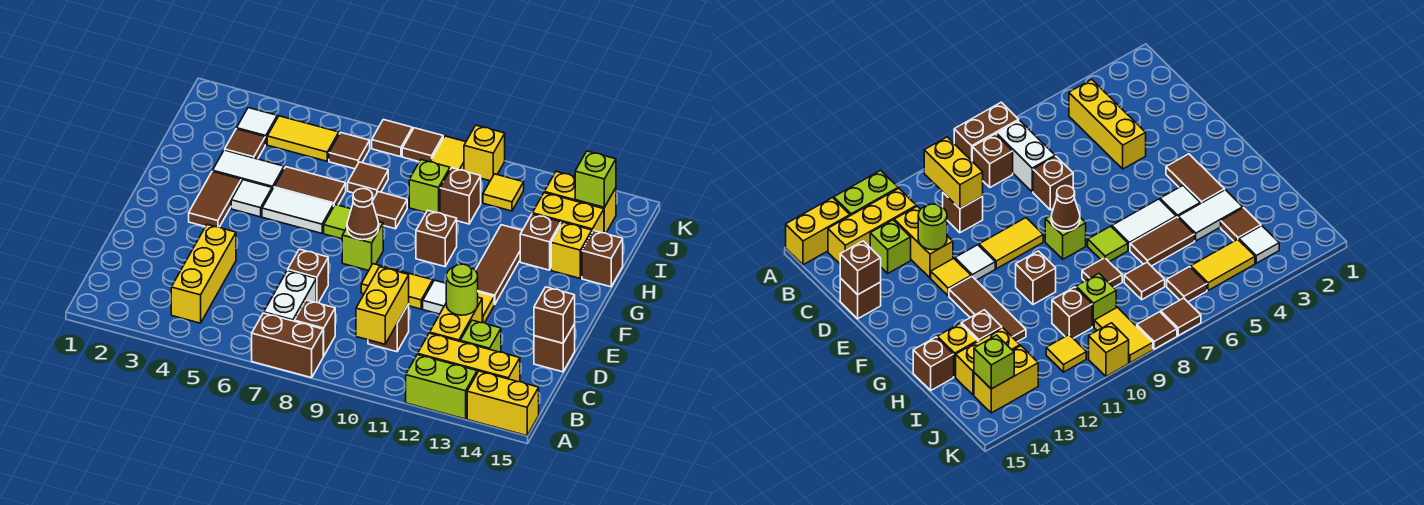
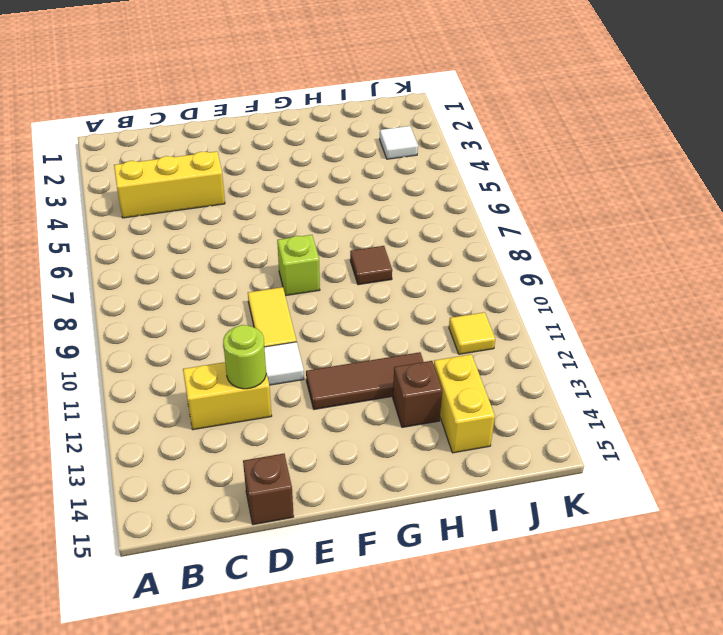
none -> brown 1x2 brick [252,313,323,378]
none -> lime 1x2 brick [406,354,477,419]
none -> yellow 1x2 brick [467,371,539,436]
none -> white 1x2 brick [264,270,316,321]

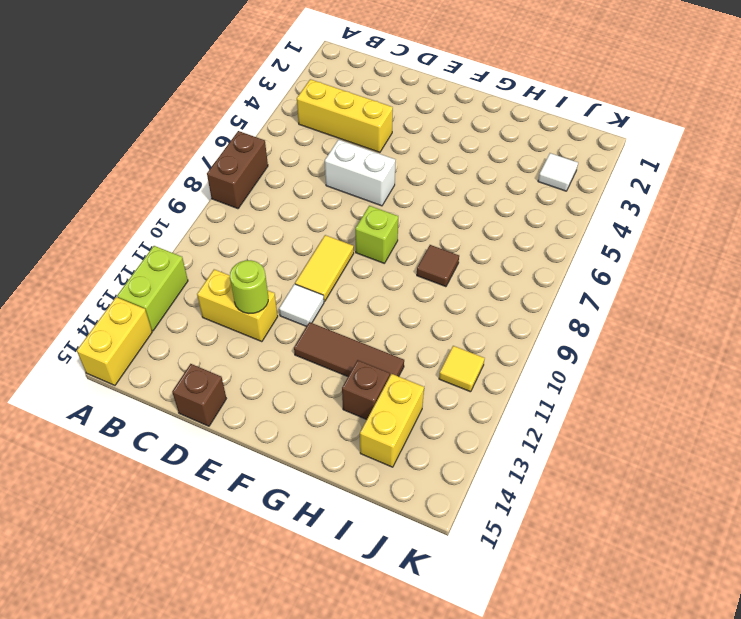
white 1x2 brick [325,140,395,206] -> white 1x2 brick moved to [264,270,316,321]
none -> brown 1x1 brick [294,300,335,356]
none -> yellow 1x3 brick [418,333,520,382]
none -> brown 1x1 brick [368,304,409,352]
none -> lime 1x1 brick [460,320,501,352]

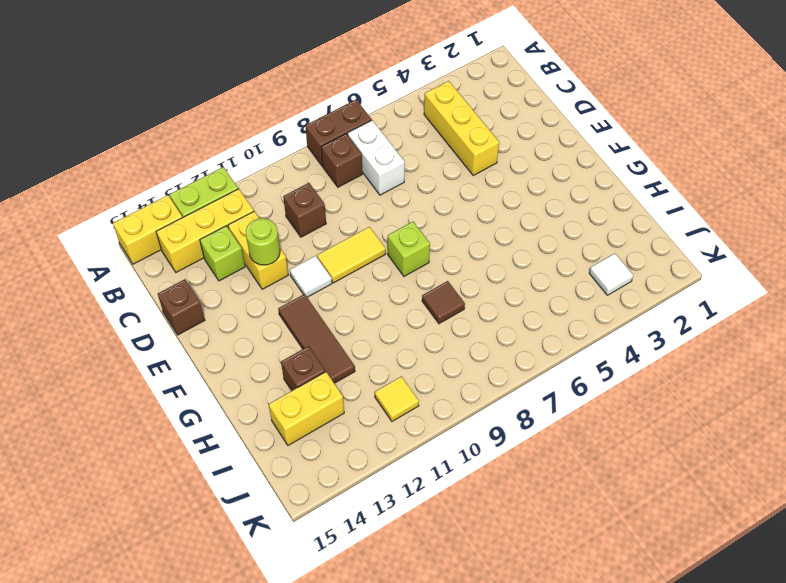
none -> brown 1x1 brick [288,249,328,303]
none -> yellow 1x1 tile [478,292,494,323]
none -> brown 1x2 tile [189,171,241,227]
none -> white 1x1 tile [231,180,272,217]

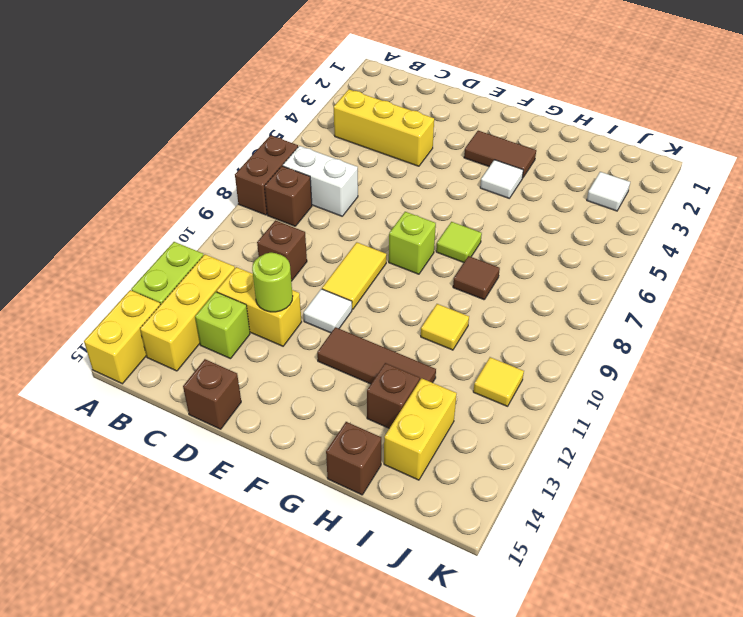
yellow 1x1 tile [421,304,469,350] -> yellow 1x1 tile moved to [478,292,494,323]
none -> brown 1x1 brick [288,249,328,303]
none -> white 1x2 tile [262,188,334,233]
none -> brown 1x1 brick [416,210,457,267]
none -> white 1x2 tile [213,150,284,190]

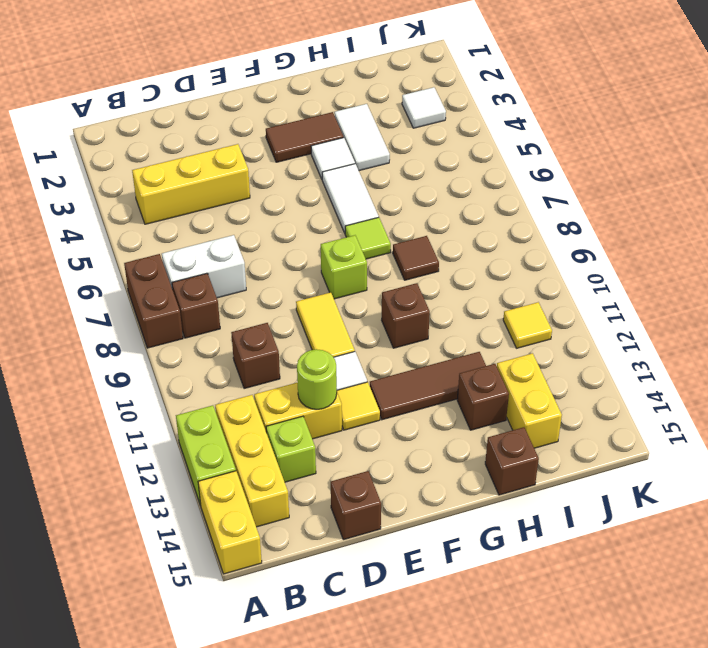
none -> brown 1x1 brick [288,249,328,303]
none -> brown 1x2 tile [274,167,346,205]
none -> yellow 1x1 brick [551,222,592,278]
none -> brown 1x1 tile [225,129,265,159]

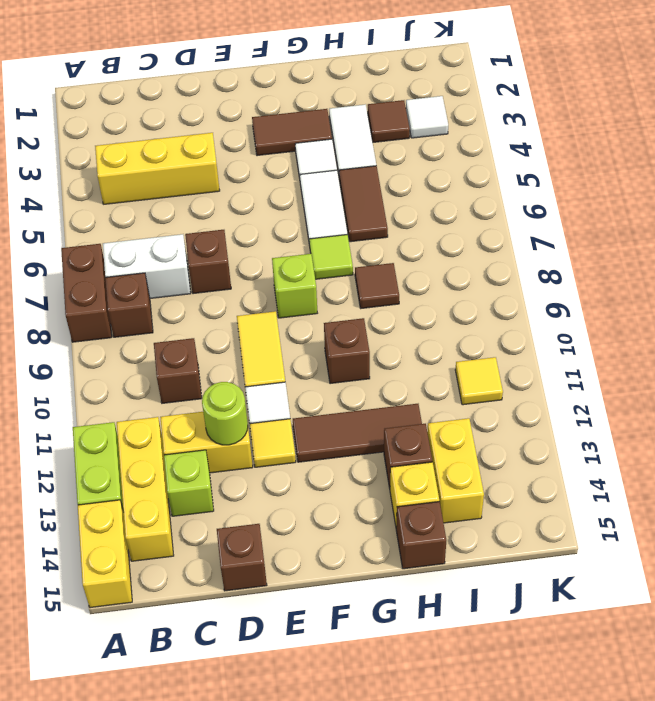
none -> brown 1x1 tile [348,162,388,198]
none -> lime 1x1 brick [409,160,450,213]
none -> brown 1x1 brick [440,168,481,224]
none -> yellow 1x2 tile [267,116,339,161]

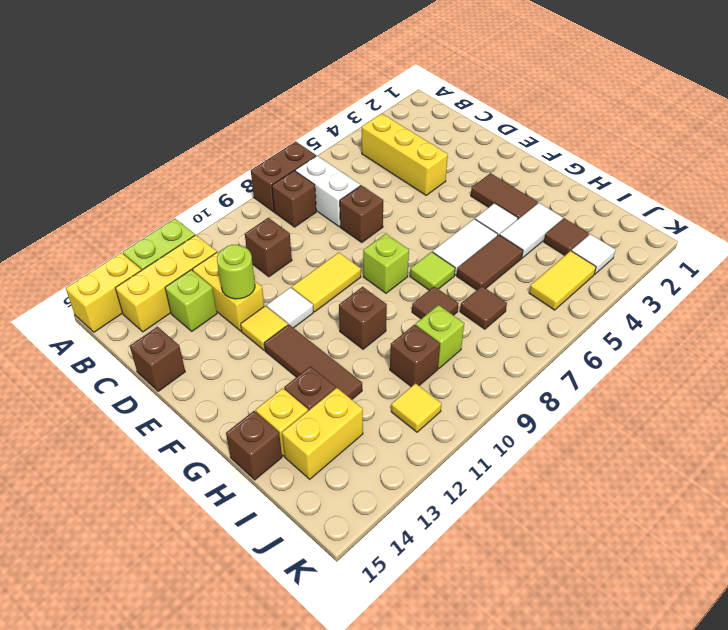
none -> brown 1x1 tile [329,133,370,169]
none -> yellow 1x2 tile [430,136,466,170]
none -> yellow 1x2 brick [544,171,616,233]
none -> brown 1x1 tile [372,120,412,157]

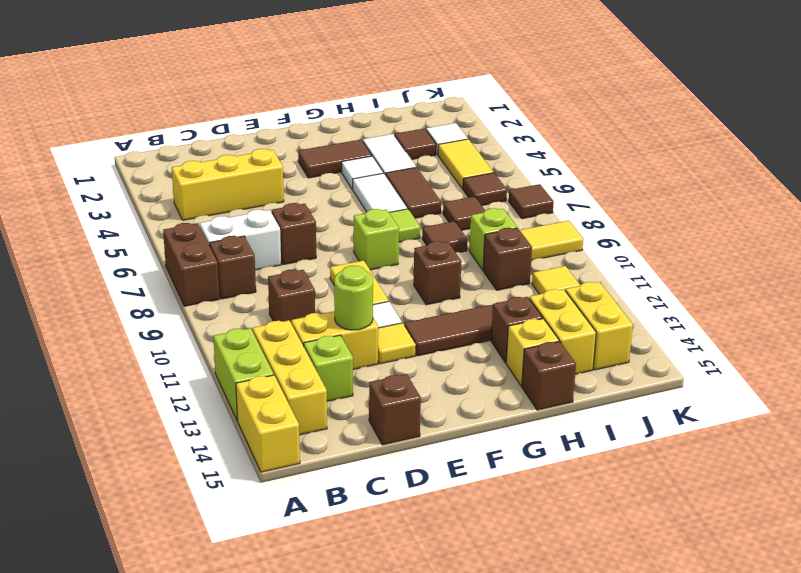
none -> brown 1x1 tile [402,128,443,162]
none -> yellow 1x1 brick [464,125,505,181]
none -> yellow 1x2 brick [356,267,409,344]
none -> brown 1x1 brick [534,287,575,343]

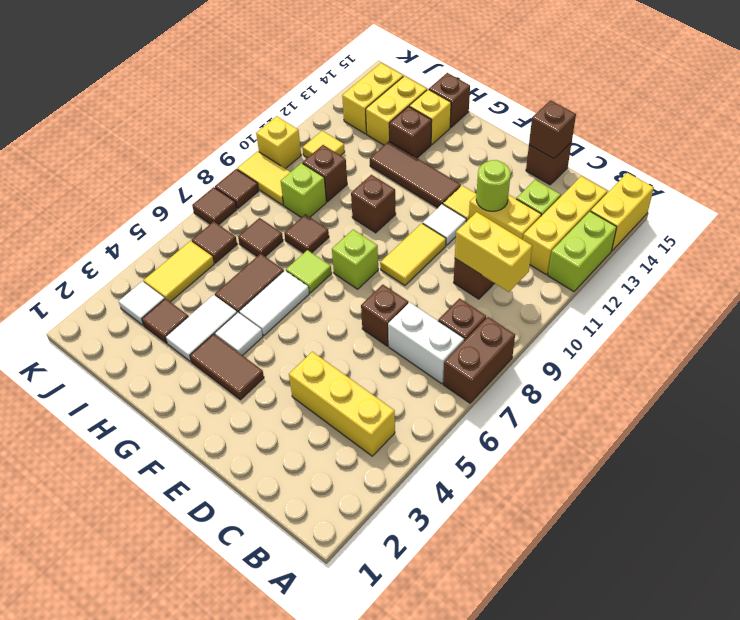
none -> brown 1x1 cone [347,189,379,240]
none -> lime 1x1 brick [575,151,616,207]

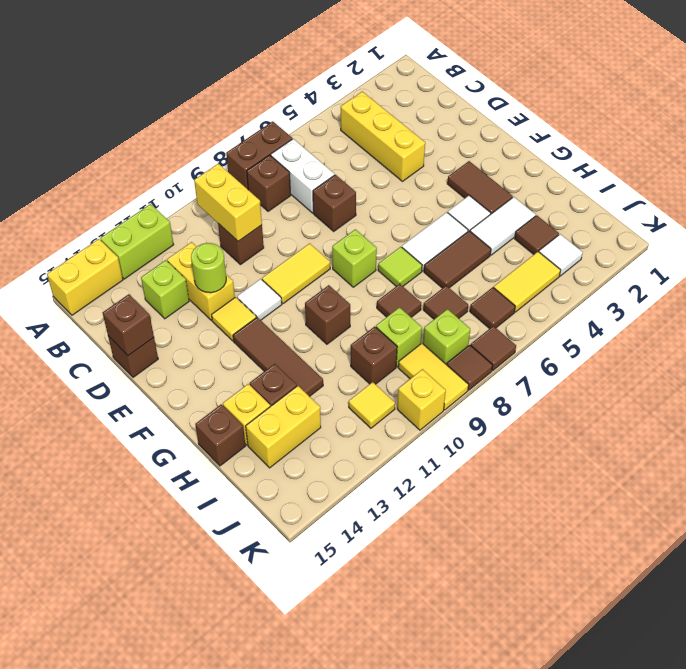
lime 1x1 brick [423,309,470,365] -> lime 1x1 brick moved to [575,151,616,207]
none -> yellow 1x3 brick [418,333,520,382]
none -> yellow 1x2 brick [544,171,616,233]
none -> brown 1x1 cone [347,189,379,240]

